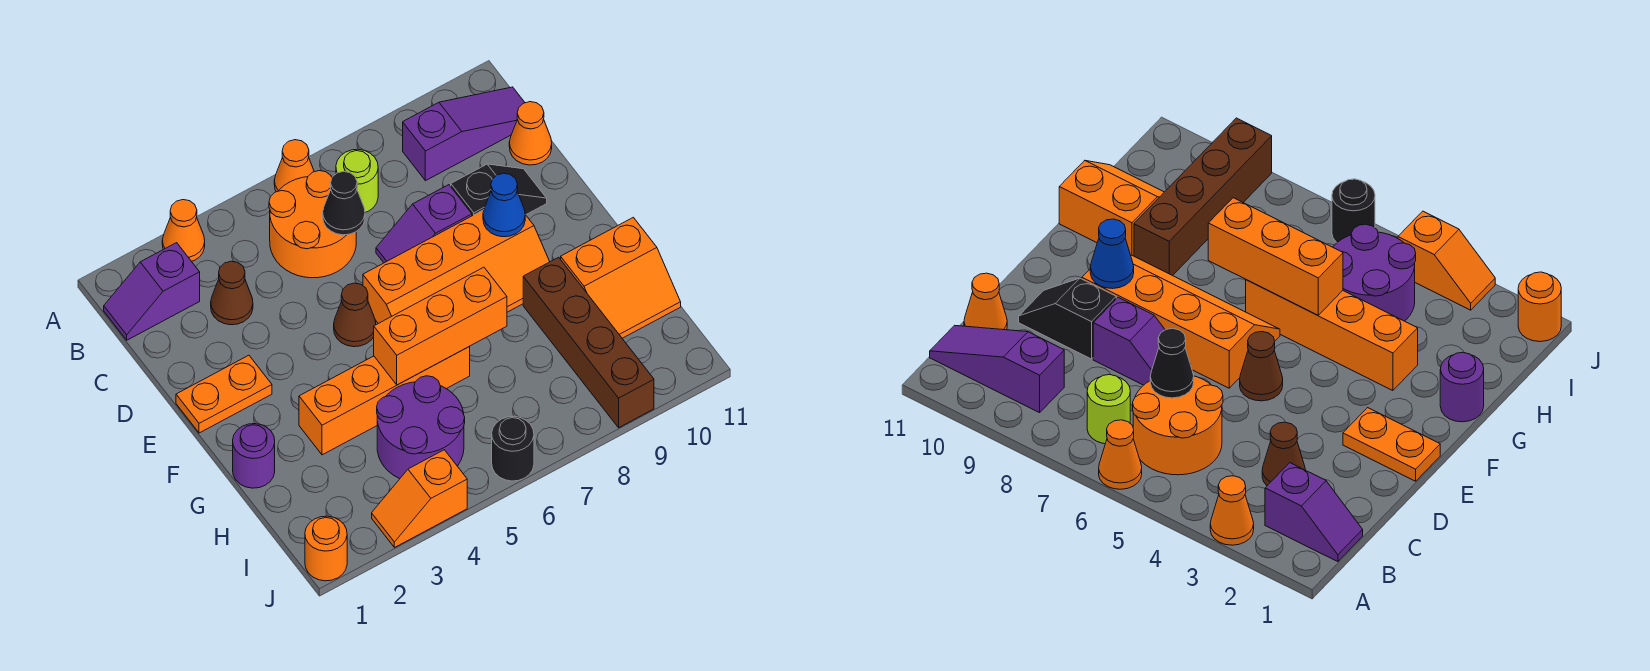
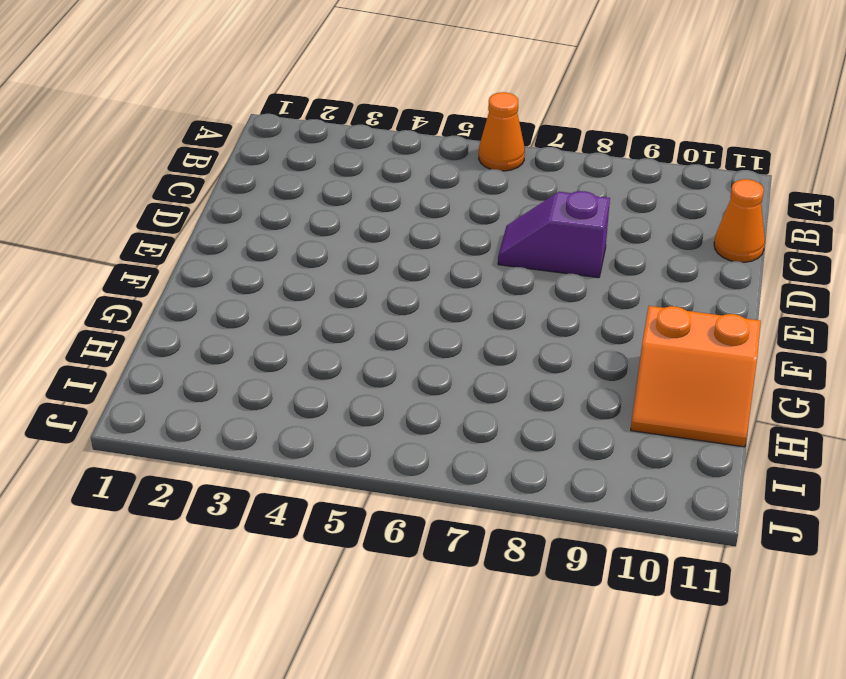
none -> orange 1x1 cone [162,200,205,261]
none -> purple 1x2 slope [104,243,200,340]
none -> orange 2x2 round brick [269,171,356,278]

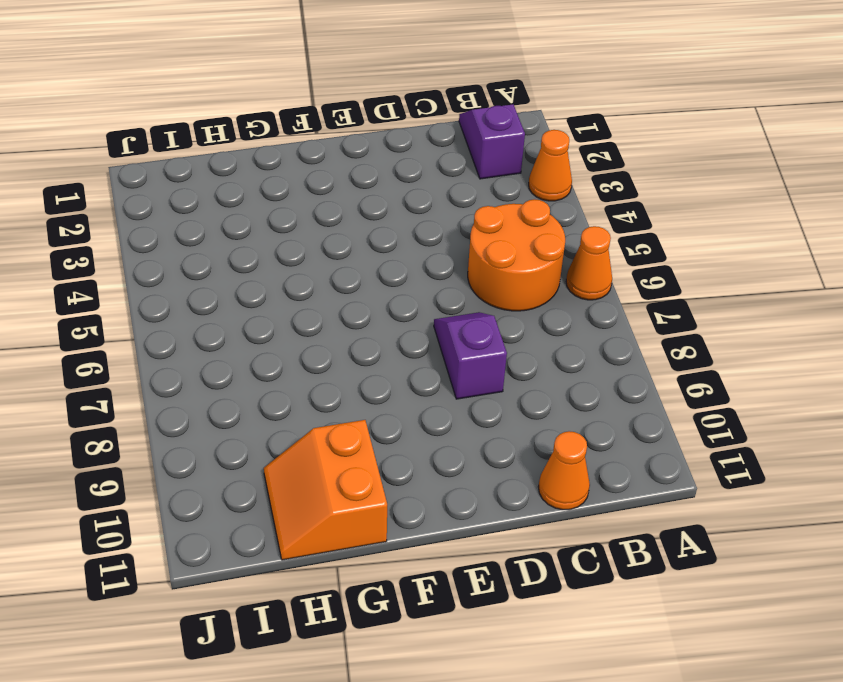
none -> lime 1x1 round brick [336,149,378,212]
none -> purple 1x3 slope [403,87,525,181]
none -> brown 1x1 cone [211,261,253,325]

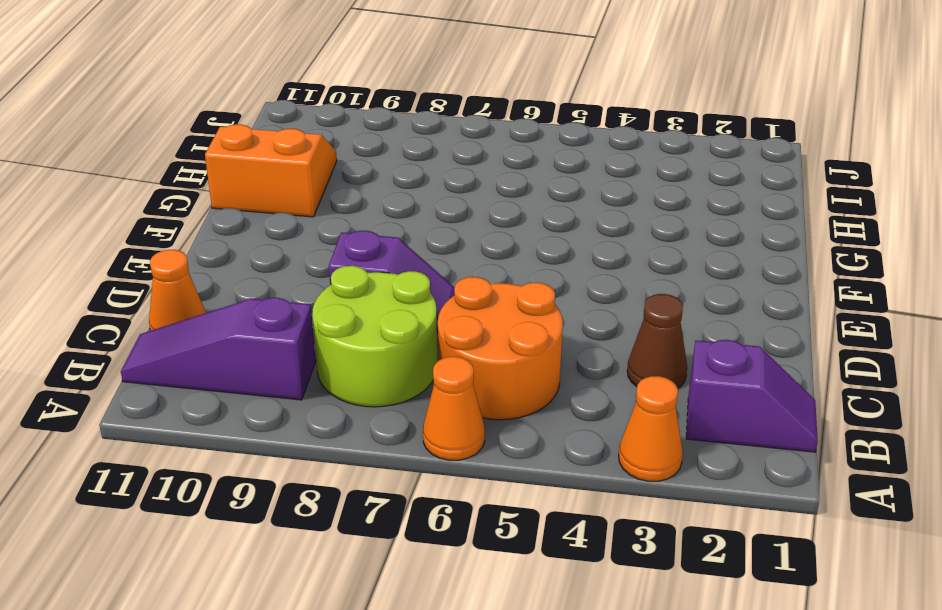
lime 2x2 round brick [313,266,437,407] -> lime 1x1 round brick [336,149,378,212]
none -> black 1x2 slope [451,164,547,216]
none -> orange 1x2 plate [176,355,272,433]
none -> brown 1x1 cone [334,283,376,347]

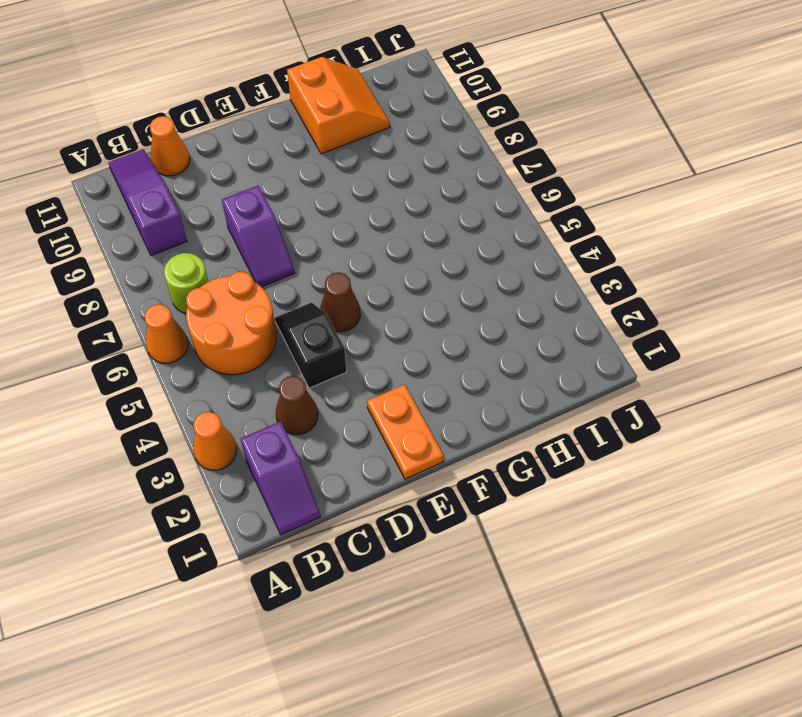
black 1x2 slope [275,303,346,388] -> black 1x2 slope moved to [451,164,547,216]
none -> orange 2x4 slope [363,210,550,324]
none -> purple 1x1 round brick [233,424,275,488]
none -> orange 1x4 brick [299,347,470,455]

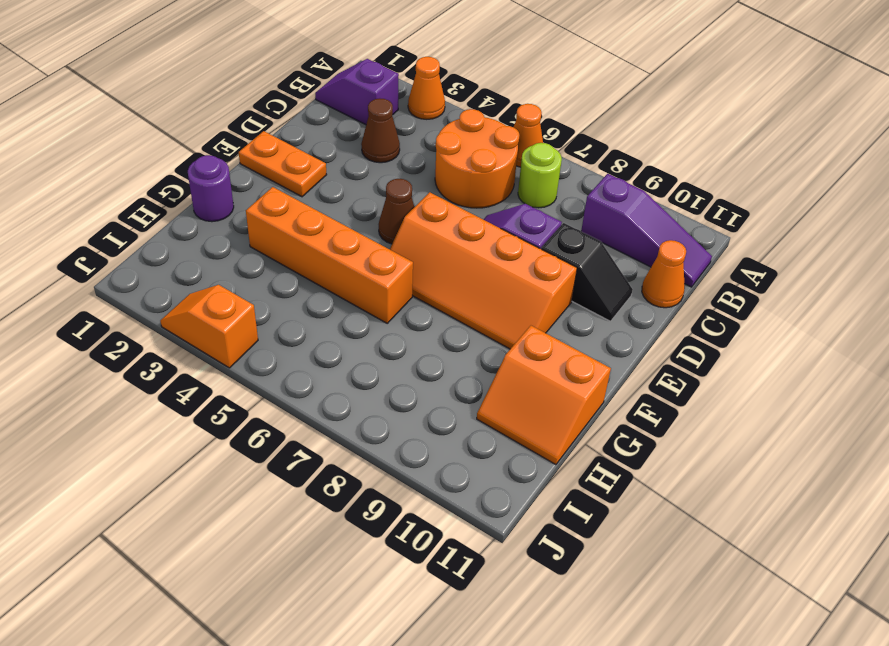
none -> brown 1x4 brick [523,257,654,428]
none -> purple 2x2 round brick [377,376,465,479]
none -> orange 1x1 round brick [305,516,347,581]

